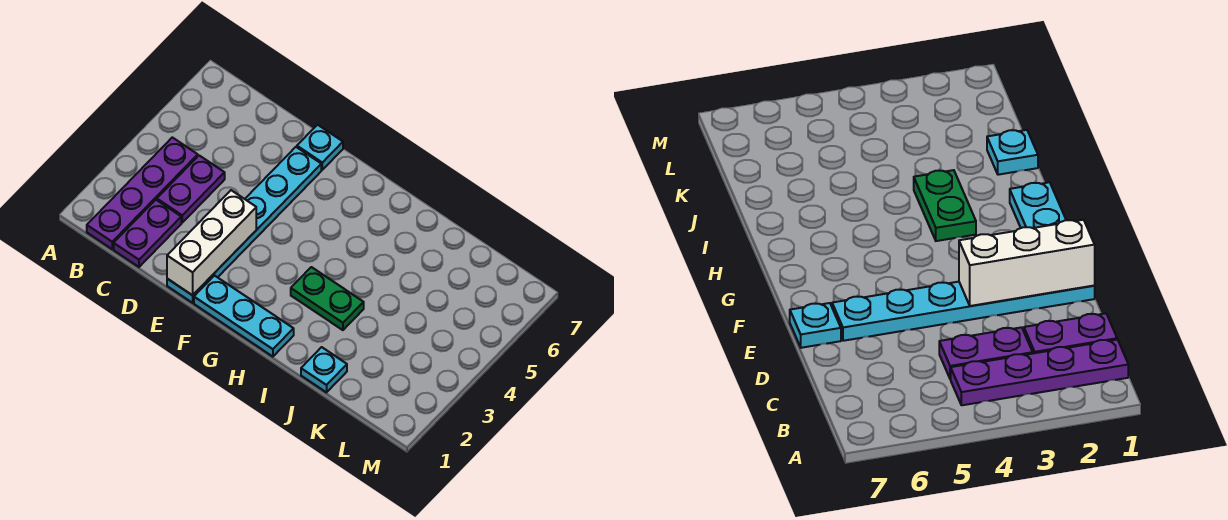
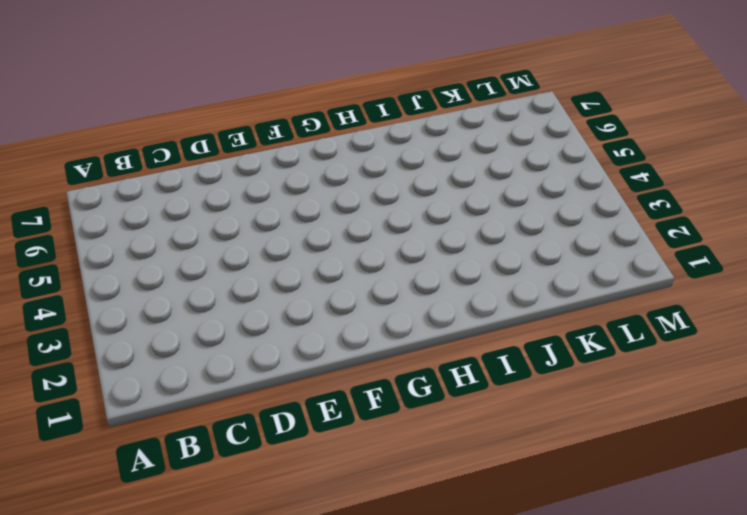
none -> purple 1x4 plate [87,137,198,249]
none -> purple 1x2 plate [114,200,181,267]

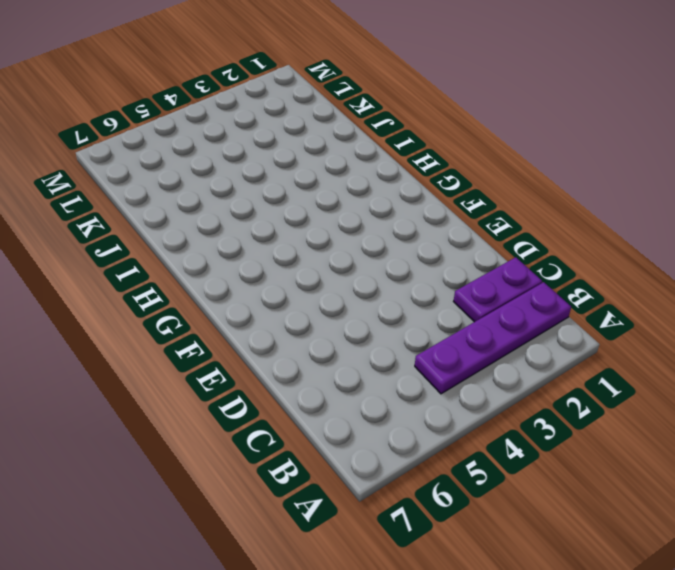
none -> purple 1x2 plate [157,156,225,223]
none -> cyan 1x6 plate [167,147,321,303]

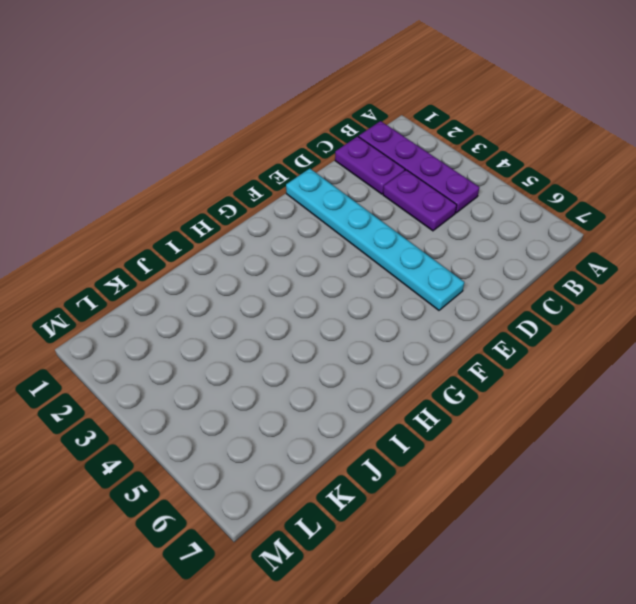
none -> cyan 1x1 plate [297,125,343,170]
none -> cyan 1x3 plate [194,276,294,357]

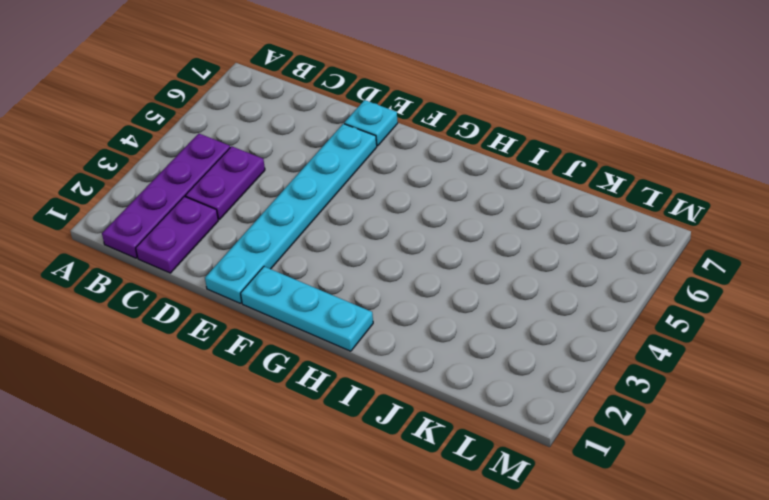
none -> green 1x2 plate [291,267,364,330]
none -> cyan 1x1 plate [301,347,347,392]

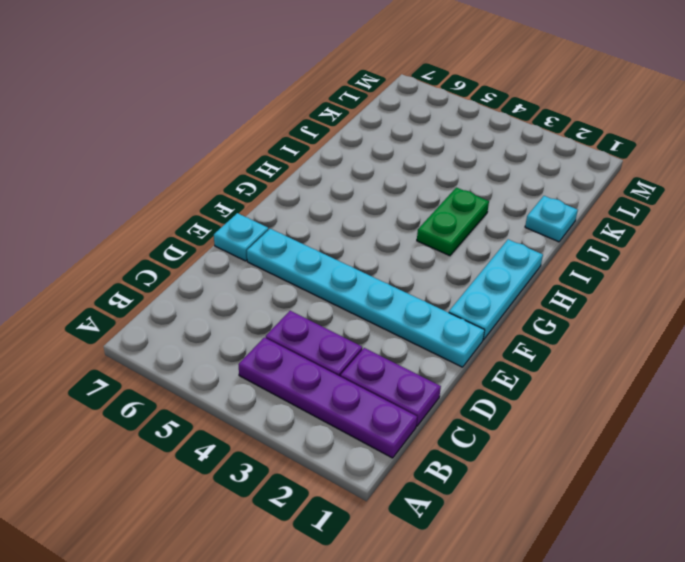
none -> white 1x3 brick [167,190,256,295]

